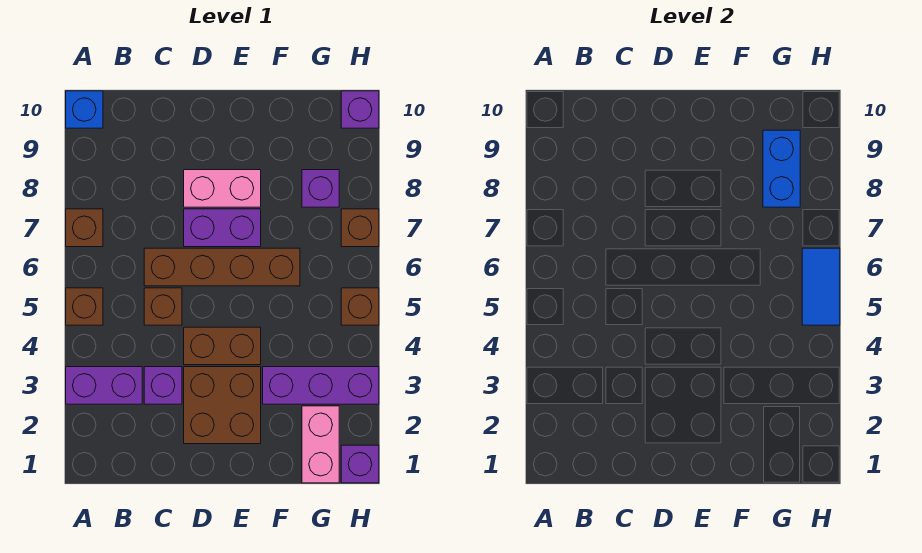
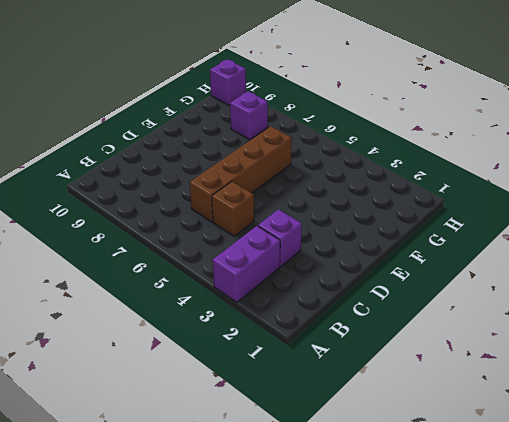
none -> brown 1x1 brick [66,288,103,325]
none -> brown 1x1 brick [66,209,103,247]
none -> blue 1x1 brick [66,91,103,128]

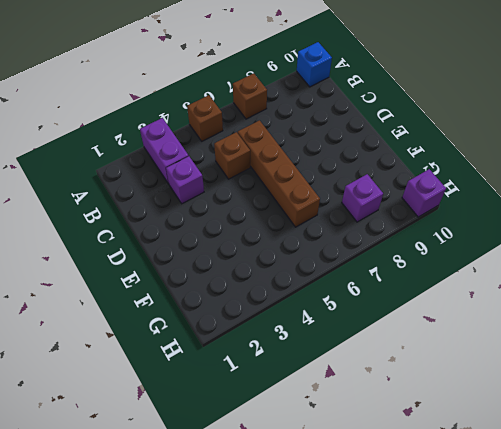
none -> brown 2x2 brick [184,367,261,444]
none -> brown 1x2 brick [184,327,261,365]
none -> purple 1x2 brick [184,209,261,247]

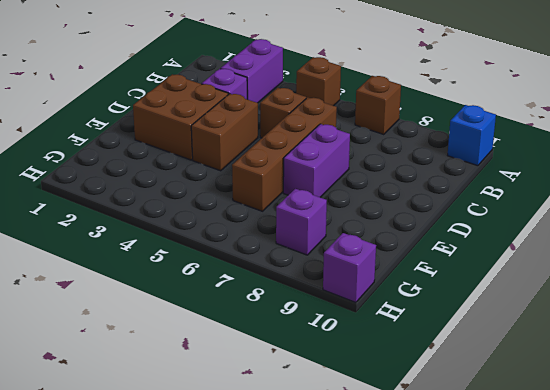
none -> pink 1x2 brick [184,170,261,207]
none -> purple 1x3 brick [263,367,379,404]
none -> pink 1x2 brick [302,406,339,483]

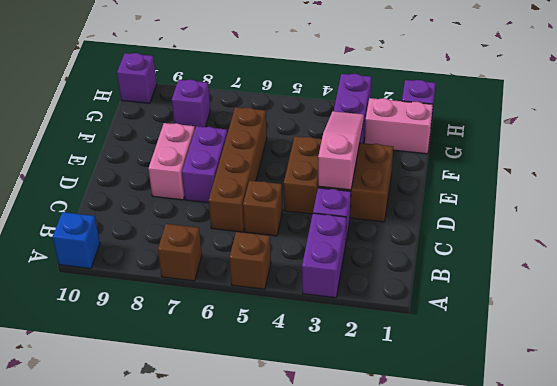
pink 1x3 slope [318,111,364,190] -> none
none -> brown 1x1 brick [341,288,379,325]
none -> brown 1x1 brick [341,209,379,247]
none -> blue 1x2 brick [763,130,800,207]

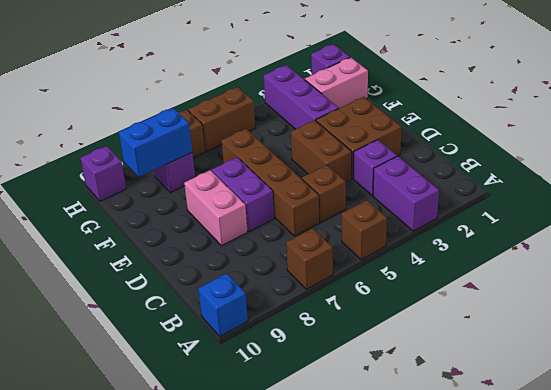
brown 1x2 brick [188,87,255,151] -> brown 1x1 brick [341,288,379,325]
none -> blue 1x2 tile [802,248,840,325]

